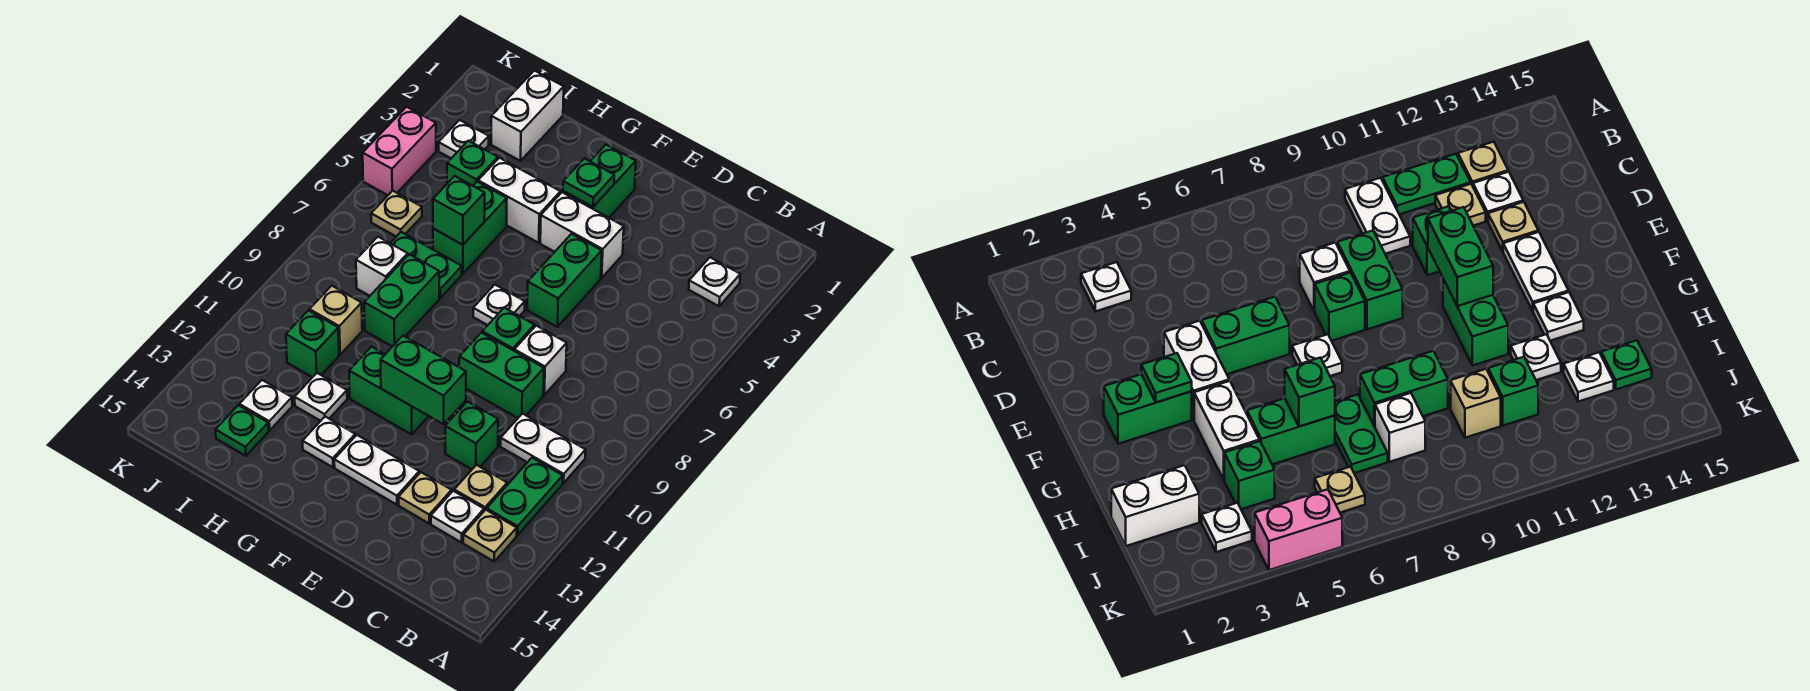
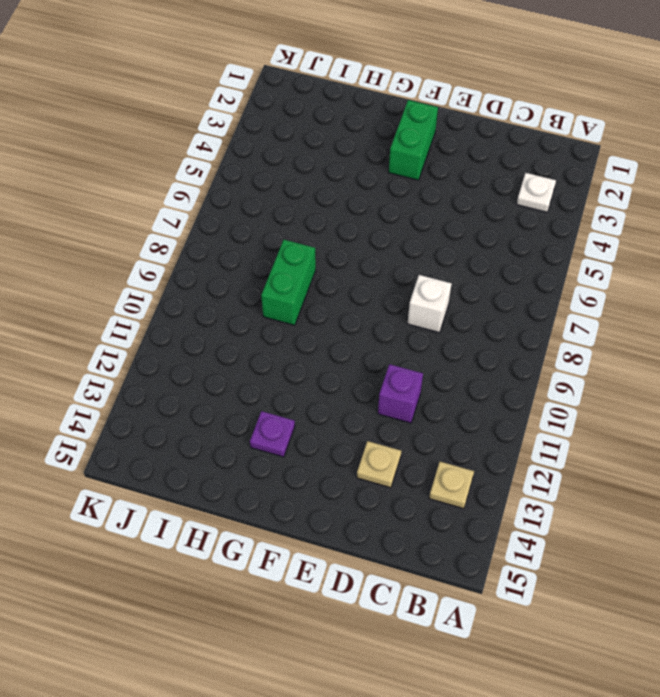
purple 1x1 brick [378,364,423,423] -> green 1x1 brick [445,402,498,469]
purple 1x1 plate [250,411,295,457] -> white 1x1 plate [303,417,355,467]
none -> white 1x2 plate [500,414,586,483]
none -> green 1x2 plate [487,458,563,535]
none -> tan 1x1 plate [454,465,507,511]
none -> white 1x1 plate [431,491,484,542]

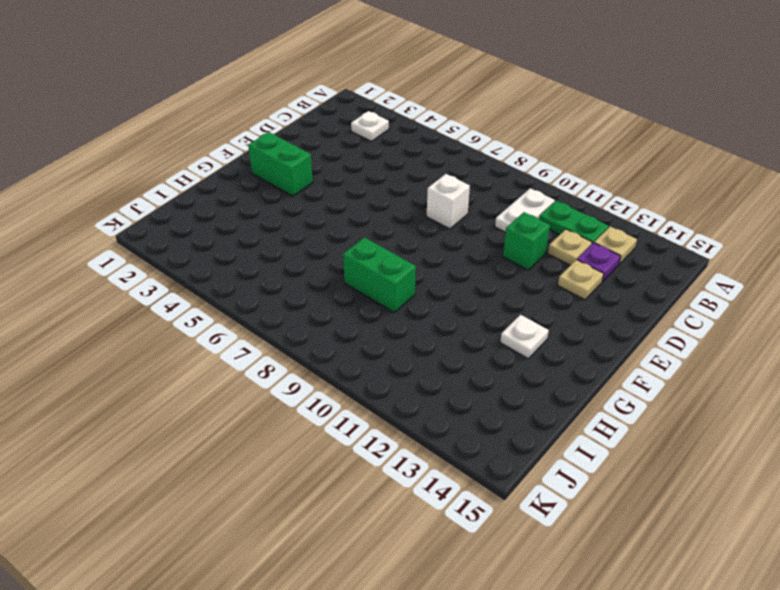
purple 1x1 plate [577,243,621,282] -> white 1x1 plate [431,491,484,542]
none -> green 1x2 brick [459,333,544,418]
none -> white 1x2 brick [540,192,624,278]
none -> green 1x2 brick [527,234,602,327]
none -> green 1x1 brick [482,308,535,351]

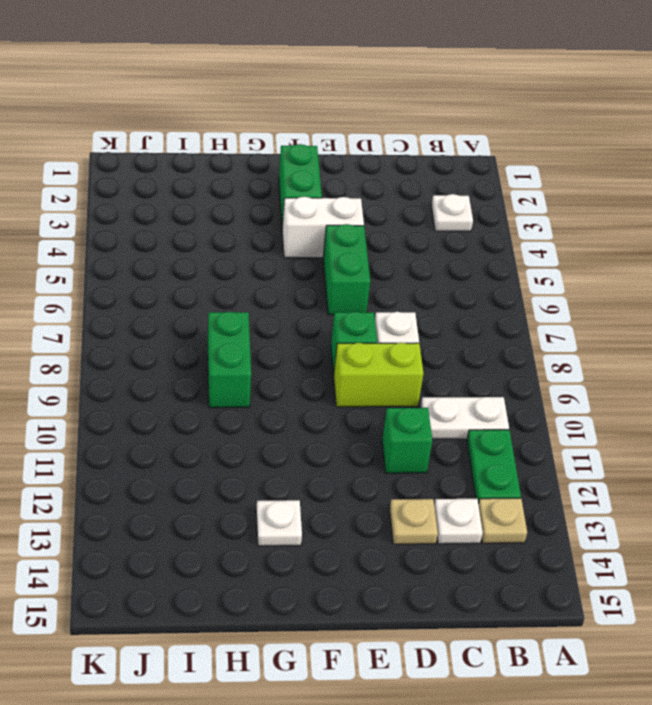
lime 1x2 brick [333,343,423,407] -> green 1x2 brick [459,333,544,418]
none -> tan 1x1 plate [454,465,507,511]
none -> white 1x2 plate [334,435,419,505]
none -> white 1x1 plate [473,285,525,325]
none -> green 1x2 brick [349,347,428,434]

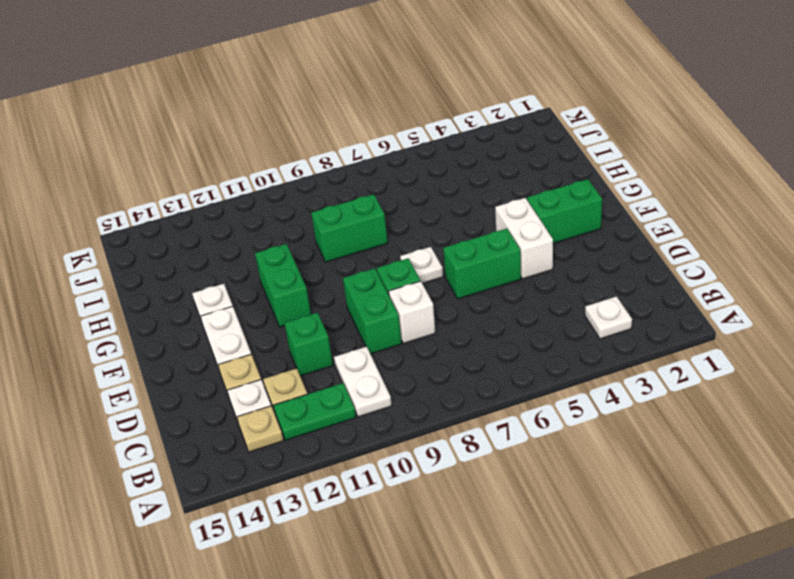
none -> white 1x2 brick [478,158,560,243]
none -> green 1x2 brick [433,182,507,274]
none -> green 1x2 plate [390,232,462,298]
none -> white 1x1 plate [295,373,347,421]

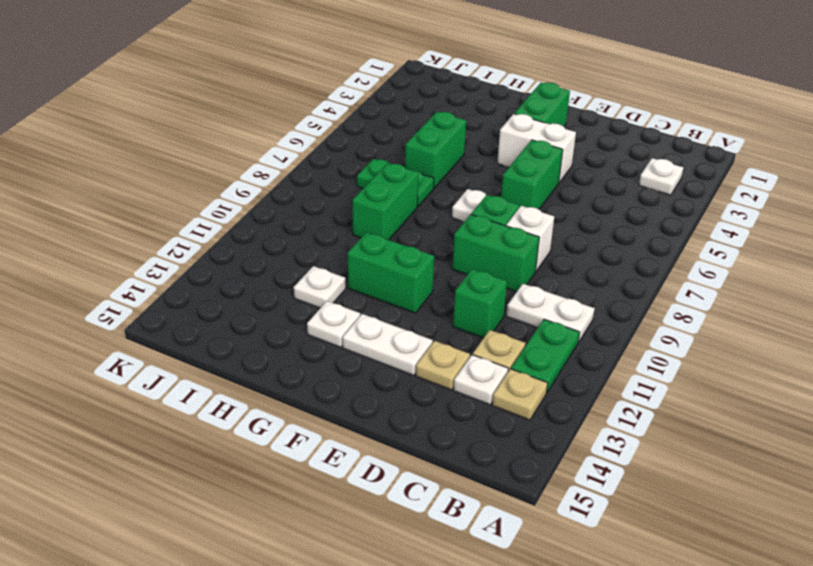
none -> white 1x2 brick [478,158,560,243]
none -> white 1x2 brick [491,71,564,161]
none -> green 1x1 brick [447,141,498,186]
none -> white 1x1 brick [356,237,408,296]

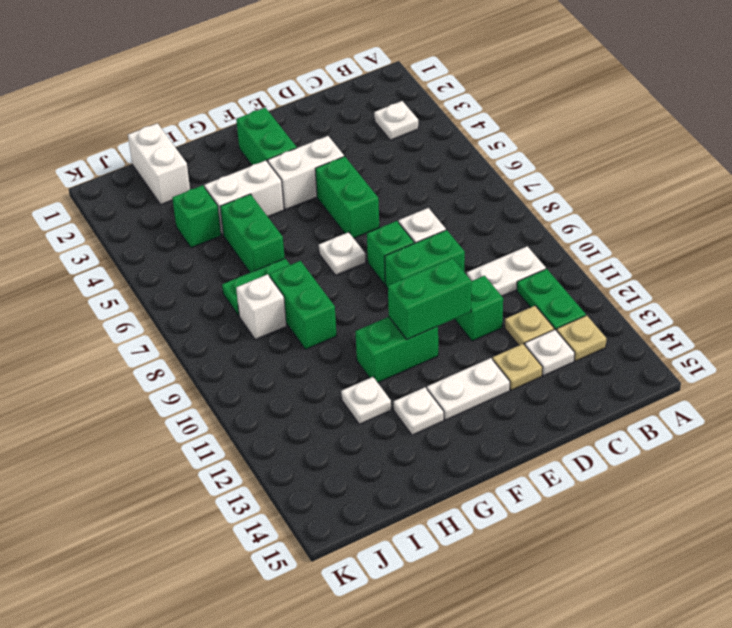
none -> tan 1x1 brick [309,286,362,355]
none -> green 1x1 brick [286,311,339,377]
none -> white 1x1 plate [239,380,292,430]
none -> green 1x1 plate [216,405,269,456]

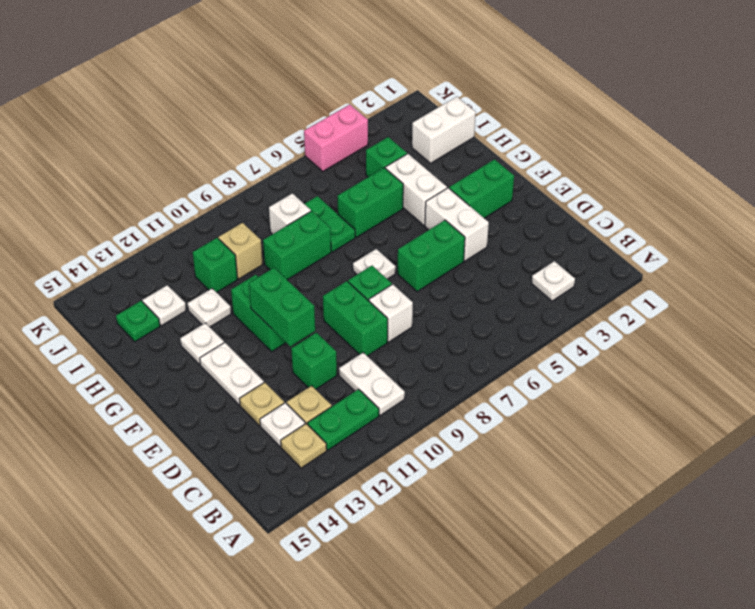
none -> white 1x1 plate [438,120,489,158]
none -> tan 1x1 plate [371,191,422,237]
none -> green 1x1 plate [563,158,614,207]
none -> green 1x1 brick [433,176,485,245]

